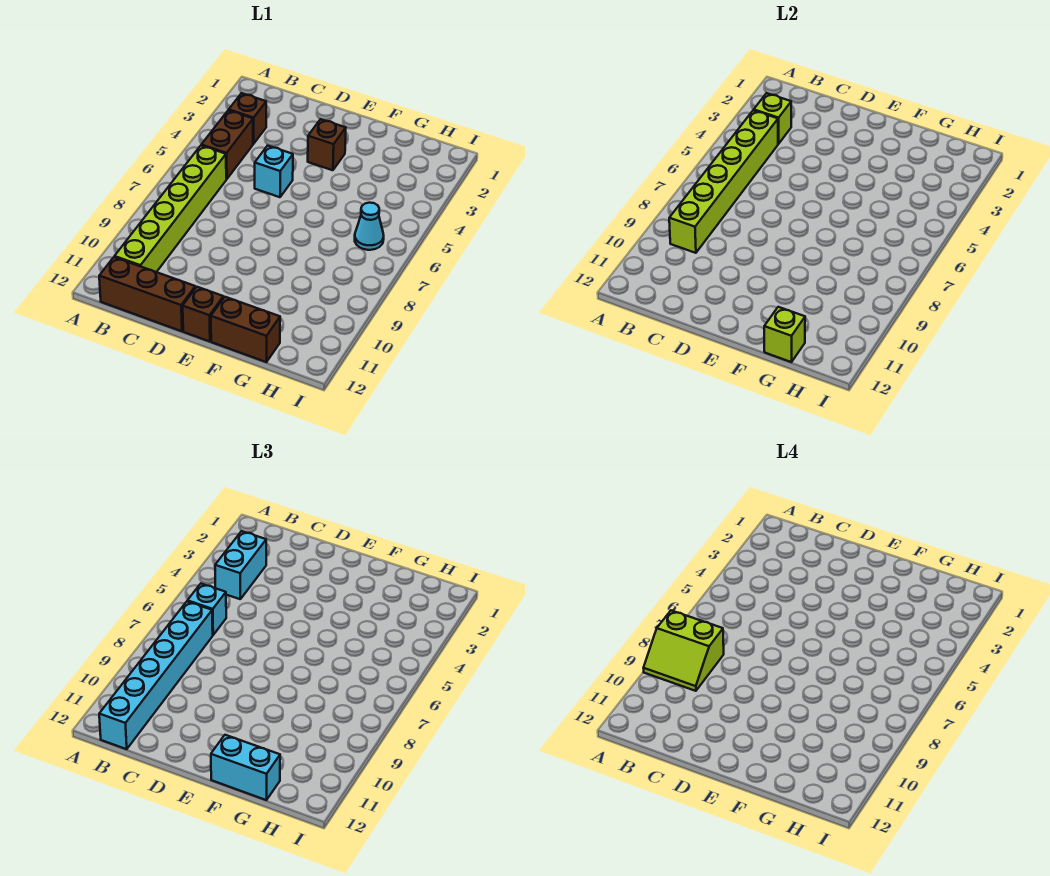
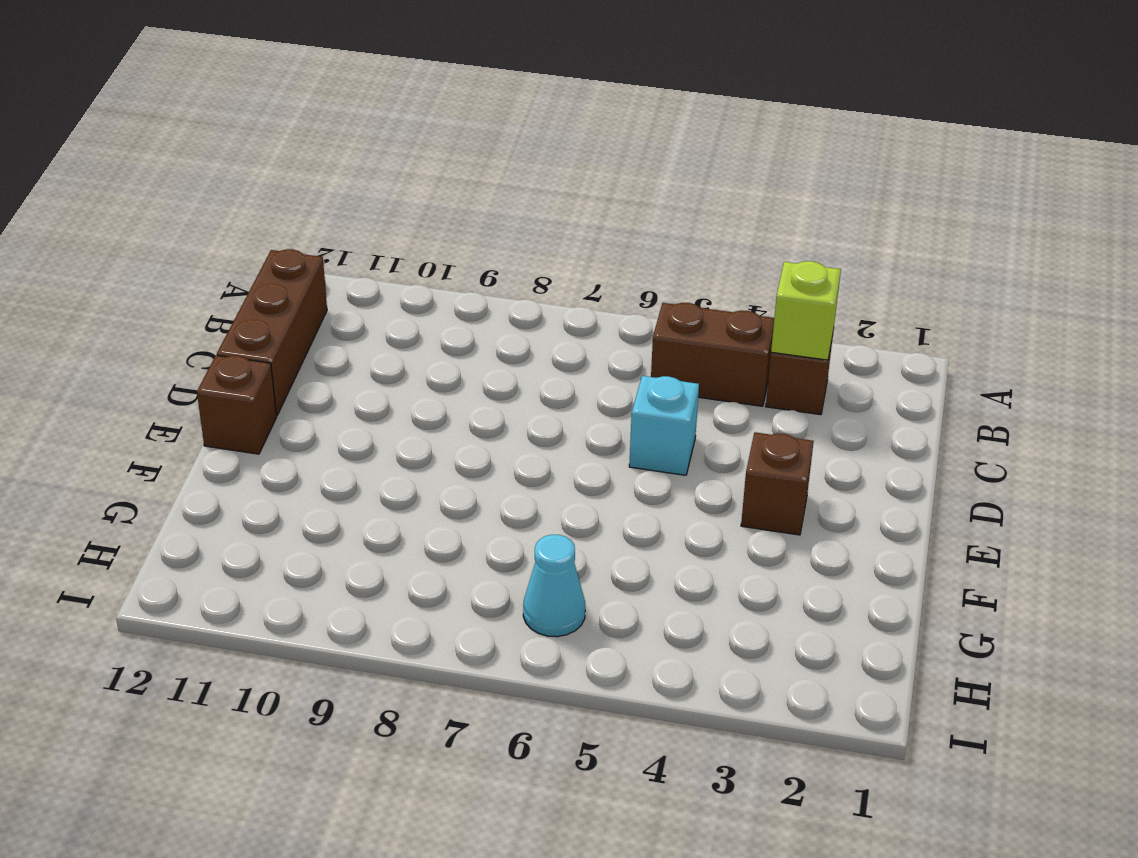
none -> lime 1x6 brick [115,146,226,272]
none -> brown 1x2 brick [211,297,280,362]
none -> lime 1x6 brick [669,110,778,253]

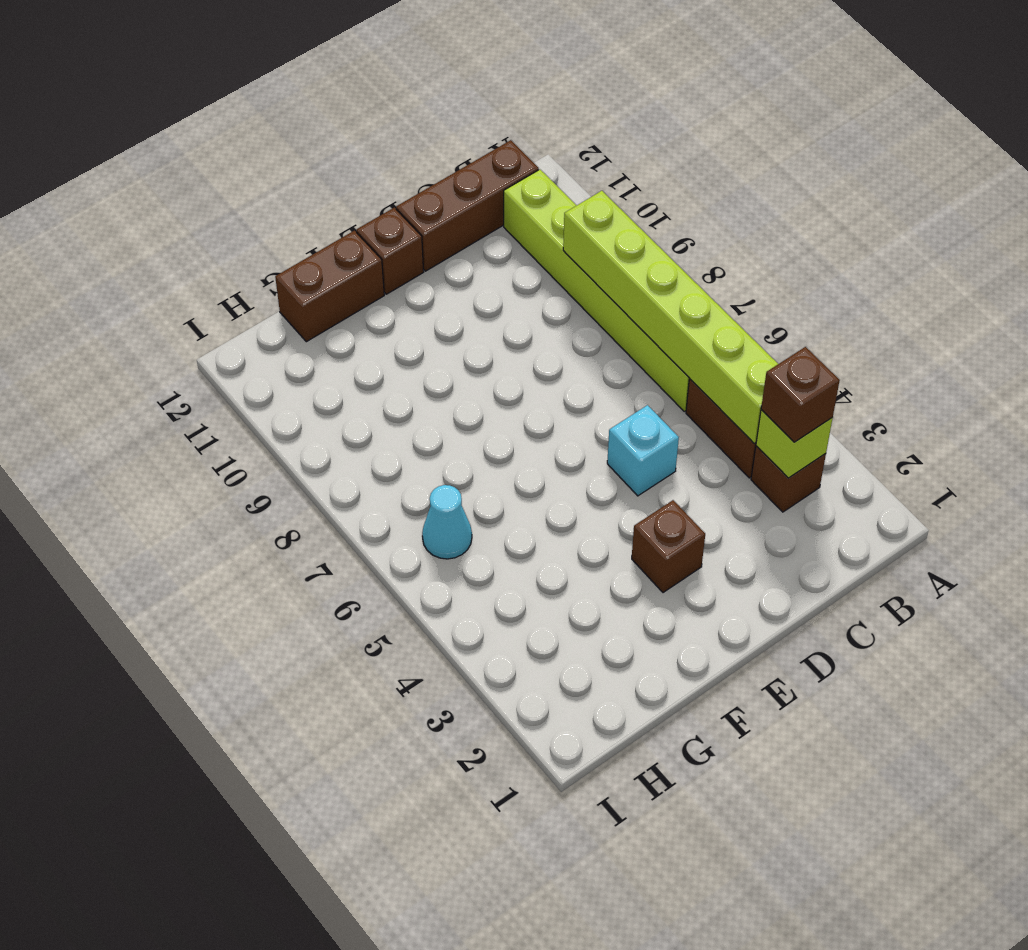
brown 1x1 brick [761,347,840,442] -> cyan 1x2 brick [215,531,266,599]
none -> lime 1x1 brick [764,307,805,362]
none -> cyan 1x1 brick [187,584,226,635]
none -> cyan 1x6 brick [99,602,213,749]

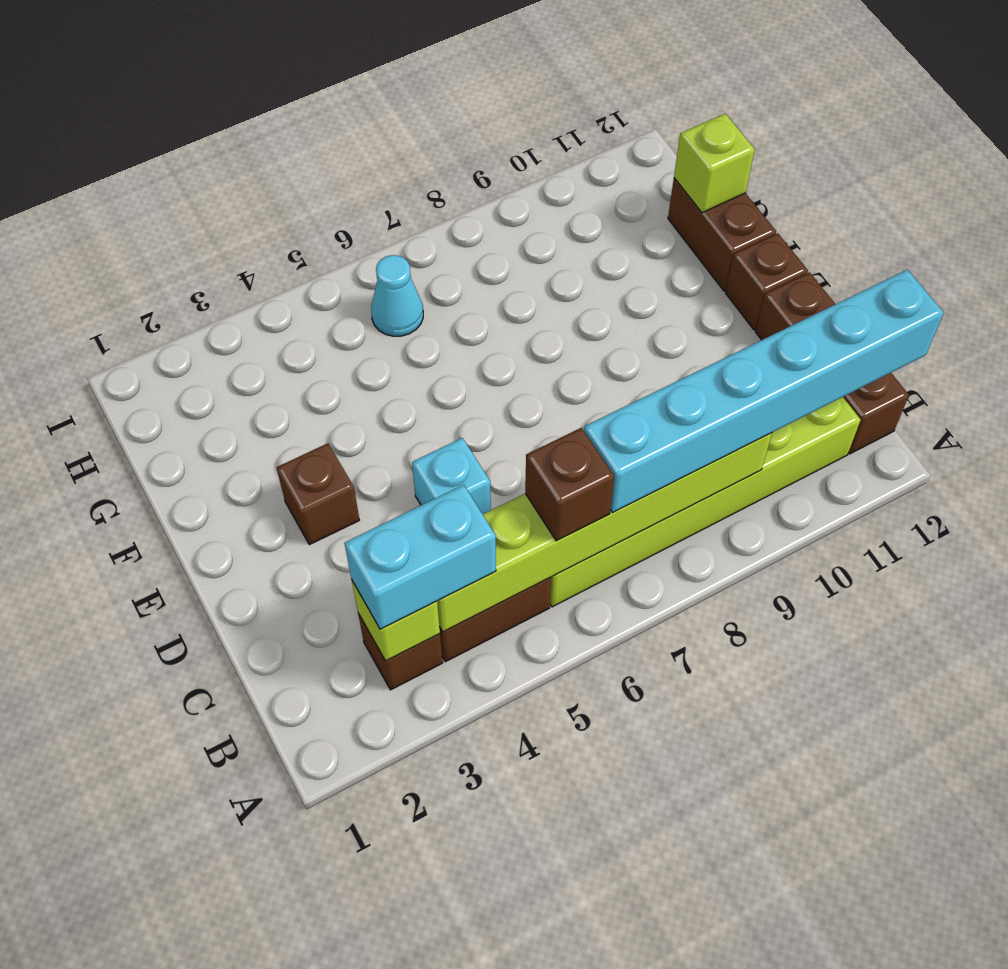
brown 1x1 brick [525,428,614,541] -> cyan 1x1 brick [187,584,226,635]
none -> cyan 1x2 brick [211,735,280,800]
none -> lime 2x2 slope [644,610,724,691]

